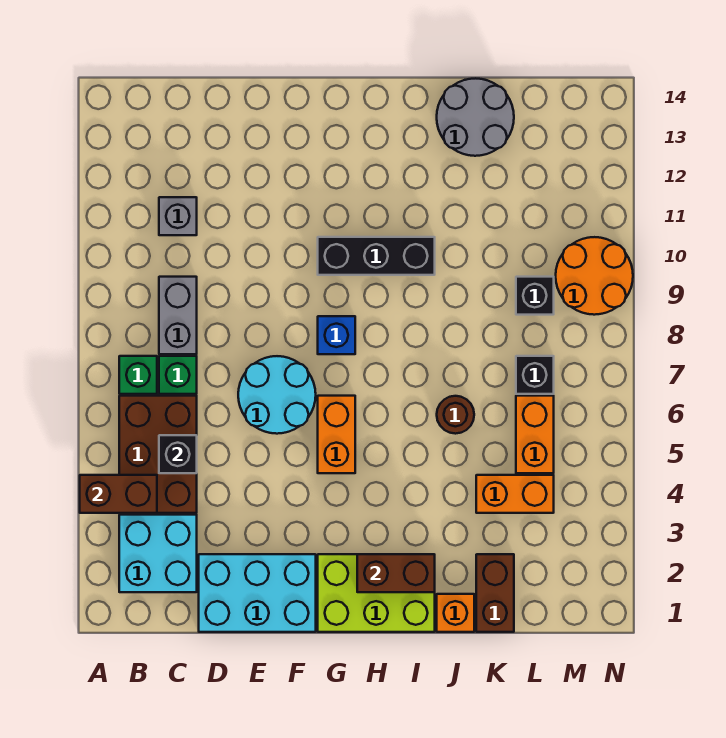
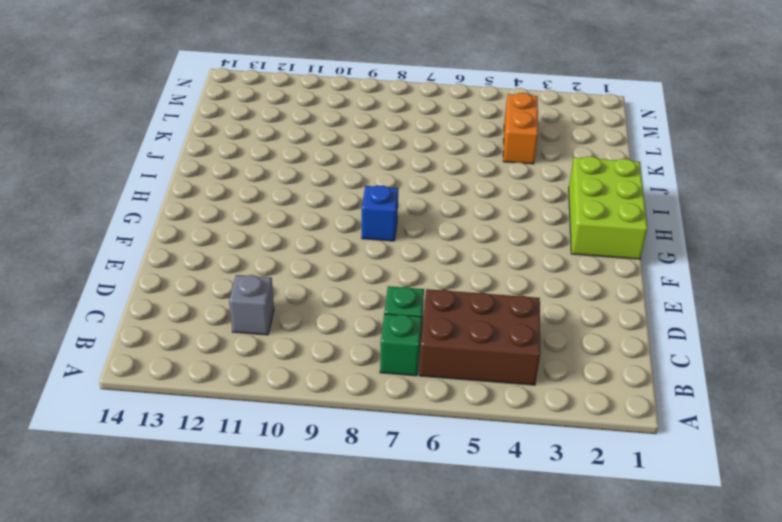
none -> cyan 2x2 brick [119,515,197,592]
none -> grey 1x2 brick [159,277,197,354]
none -> cyan 2x3 brick [199,554,316,632]

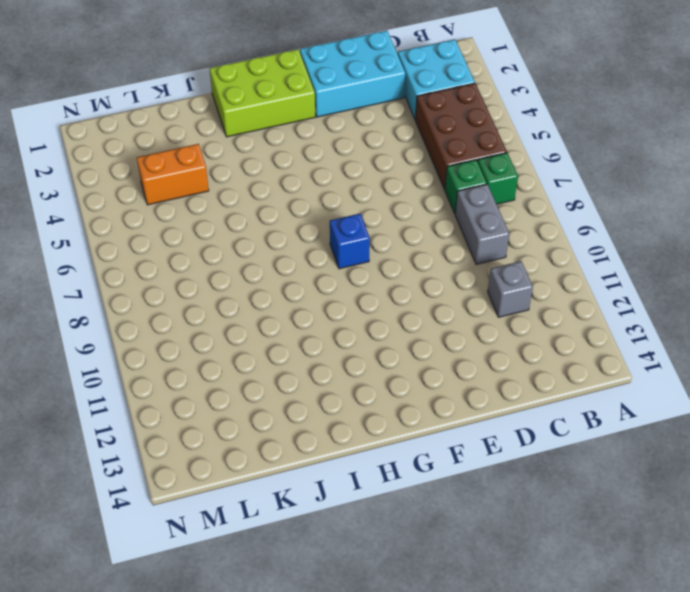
none -> cyan 2x2 round brick [238,356,316,434]
none -> orange 1x2 brick [318,396,355,473]
none -> black 1x3 brick [318,237,435,275]

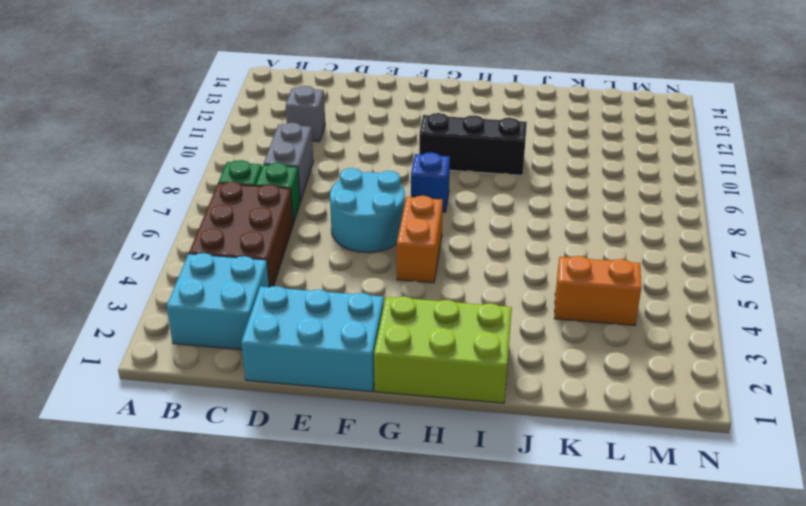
none -> orange 1x1 brick [437,594,474,632]
none -> brown 1x1 round brick [437,396,474,434]
none -> grey 2x2 round brick [437,78,514,156]

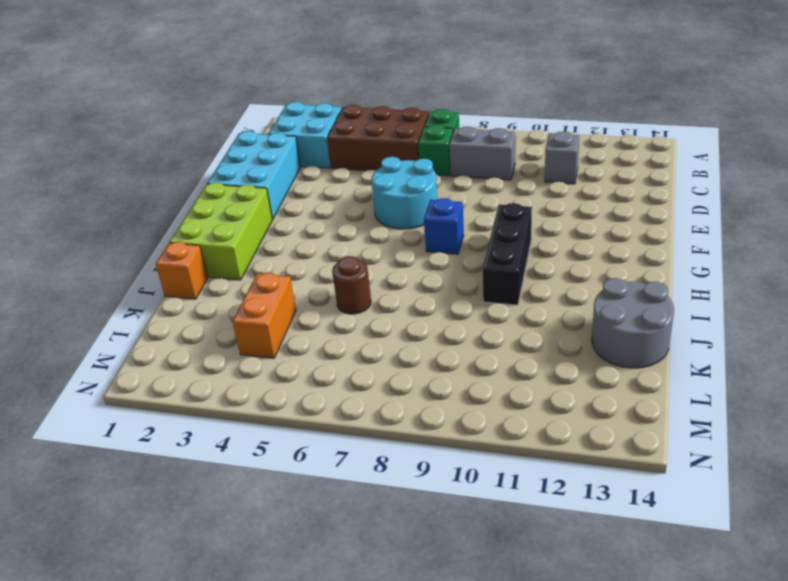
none -> orange 1x2 brick [318,396,355,473]
none -> brown 1x2 brick [476,554,514,632]
none -> orange 1x2 brick [516,396,554,473]

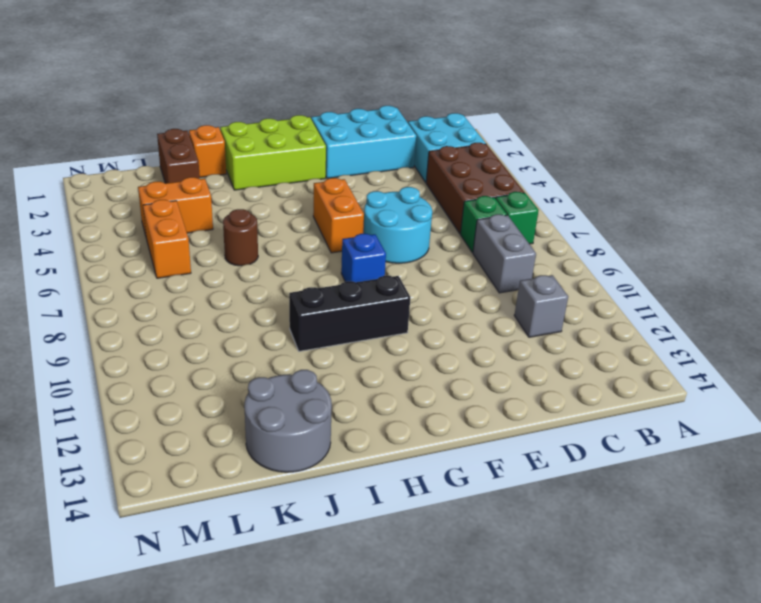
none -> black 1x1 brick [516,356,554,394]
none -> black 1x1 brick [516,277,554,315]
none -> orange 2x2 round brick [556,237,633,315]

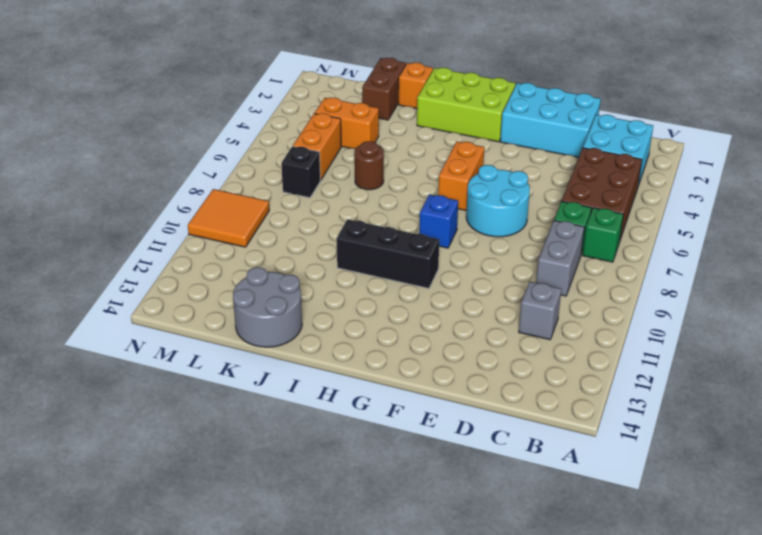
orange 2x2 tile [188,189,269,247] -> orange 2x2 round brick [556,237,633,315]
none -> black 1x1 brick [516,277,554,315]
none -> brown 1x2 brick [80,475,157,513]
none -> black 1x1 brick [159,435,197,473]

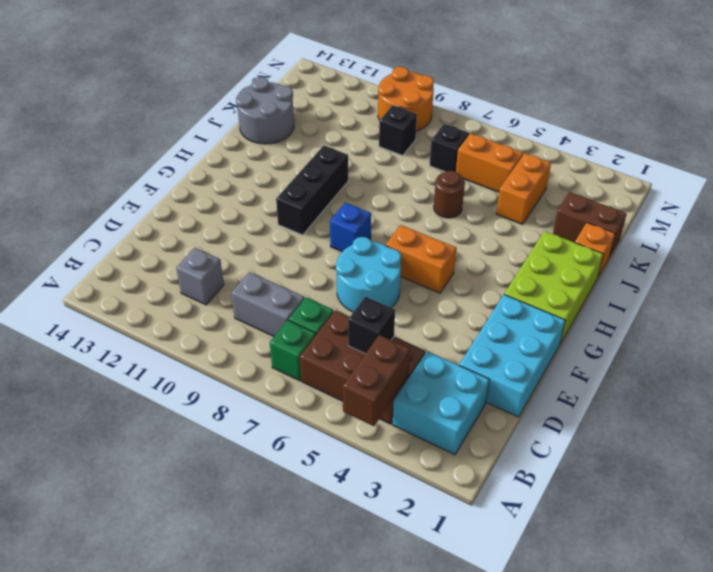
none -> brown 1x2 brick [357,554,435,592]

